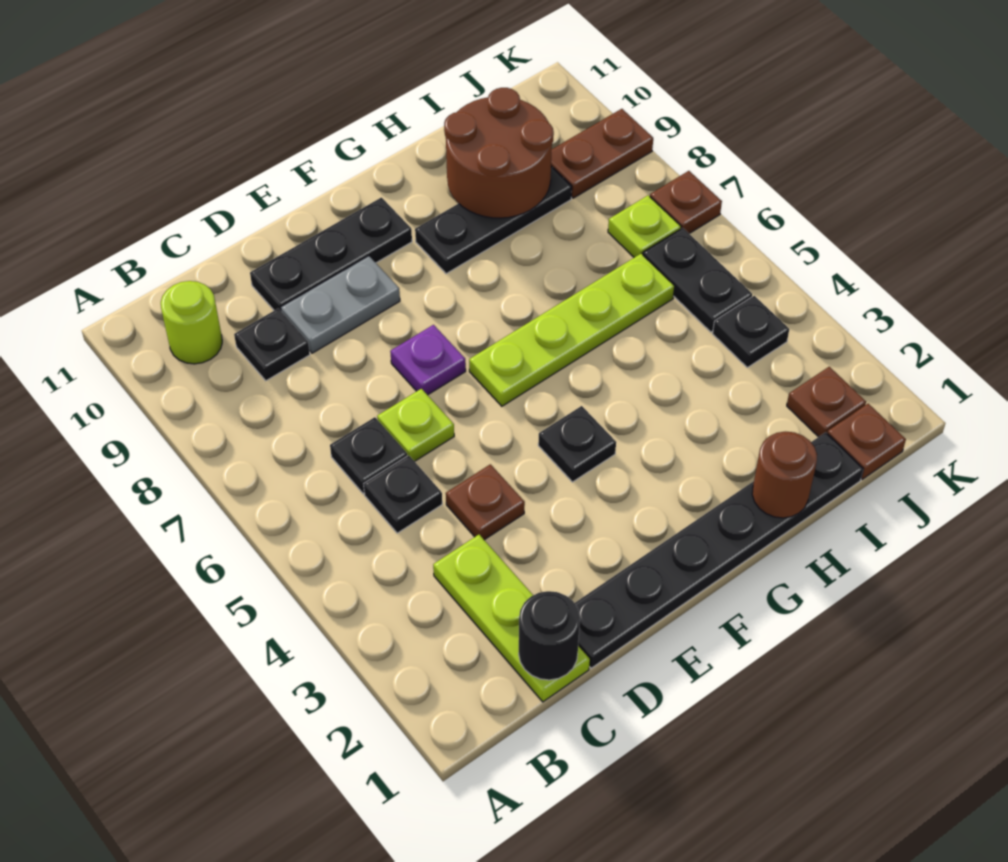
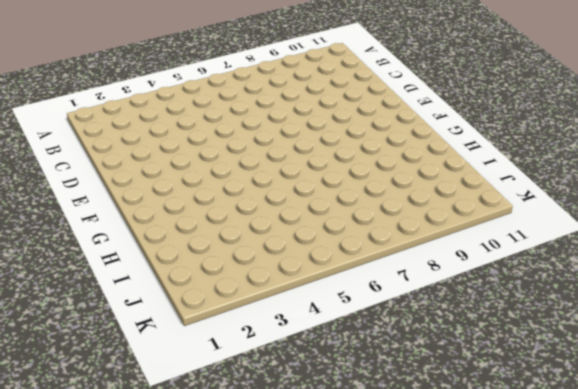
none -> lime 1x1 round brick [161,281,222,364]
none -> lime 1x3 plate [433,535,590,702]
none -> black 1x1 plate [364,455,442,533]

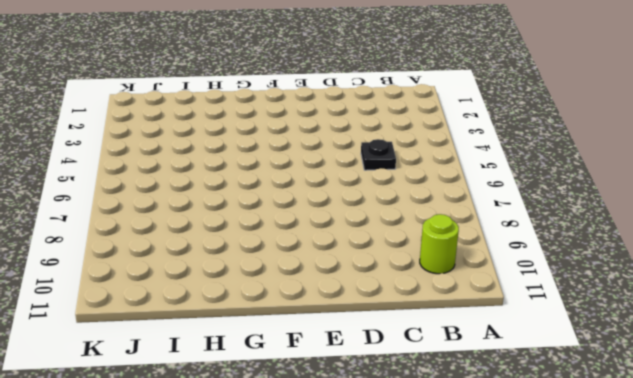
none -> lime 1x3 plate [433,535,590,702]
none -> black 1x1 plate [330,417,407,494]
none -> black 1x1 plate [234,308,310,381]

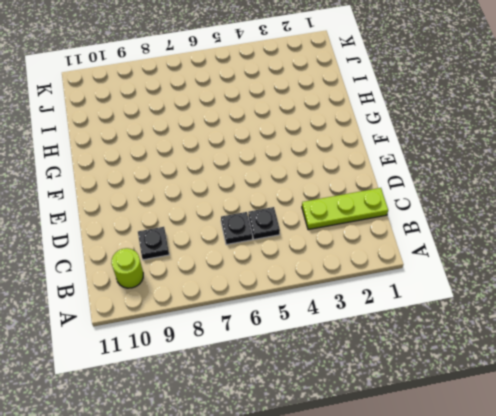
none -> black 1x6 plate [575,432,863,668]
none -> brown 1x1 plate [446,464,525,540]
none -> lime 1x1 plate [377,389,454,462]

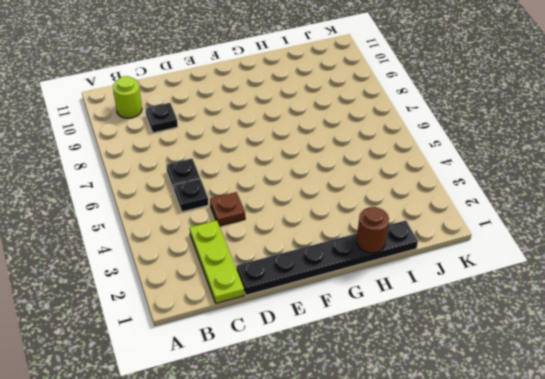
none -> lime 1x1 plate [377,389,454,462]
none -> grey 1x2 plate [281,256,400,353]
none -> black 1x3 plate [250,198,412,311]

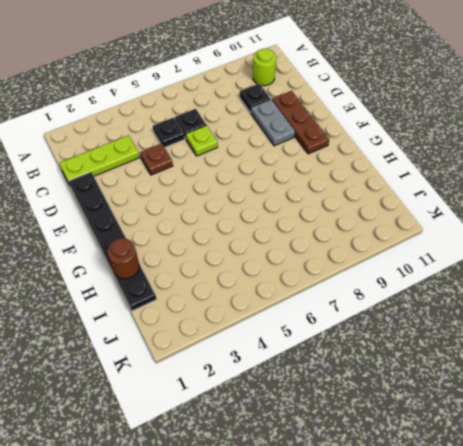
brown 1x3 plate [272,91,329,154] -> black 1x3 plate [250,198,412,311]
none -> purple 1x1 plate [390,325,466,395]
none -> black 1x1 plate [538,406,616,482]
none -> lime 1x4 plate [469,254,675,406]

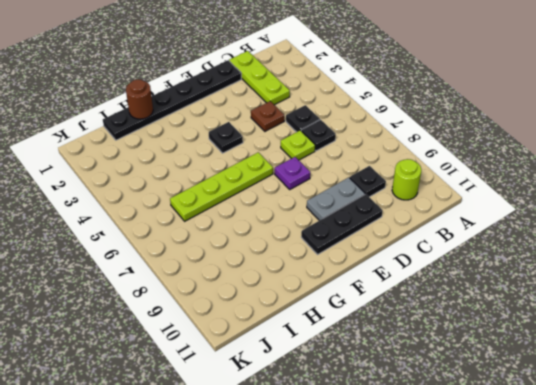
none -> black 1x3 plate [415,167,572,274]
none -> brown 1x1 plate [827,404,906,479]
none -> brown 1x1 plate [787,367,866,437]

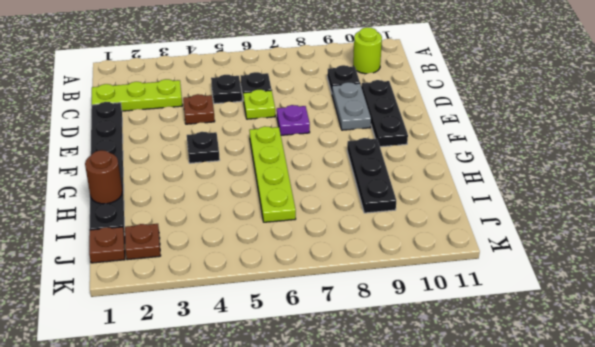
none -> black 1x1 plate [713,296,789,367]
none -> black 1x2 plate [643,228,752,332]
none -> lime 1x1 plate [608,195,681,257]

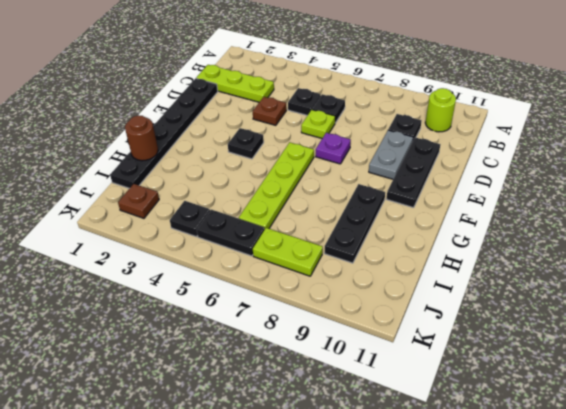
lime 1x2 plate [253,228,323,276] -> lime 1x1 plate [608,195,681,257]
none -> brown 1x1 plate [827,404,906,479]
none -> brown 1x2 plate [551,109,653,198]
none -> brown 1x1 plate [650,171,722,234]

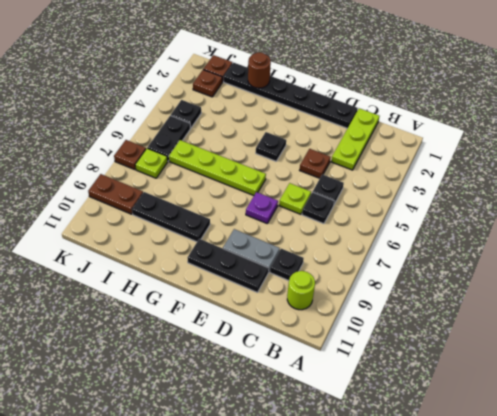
none -> black 1x1 round brick [519,591,580,680]
none -> brown 2x2 round brick [444,88,554,218]

